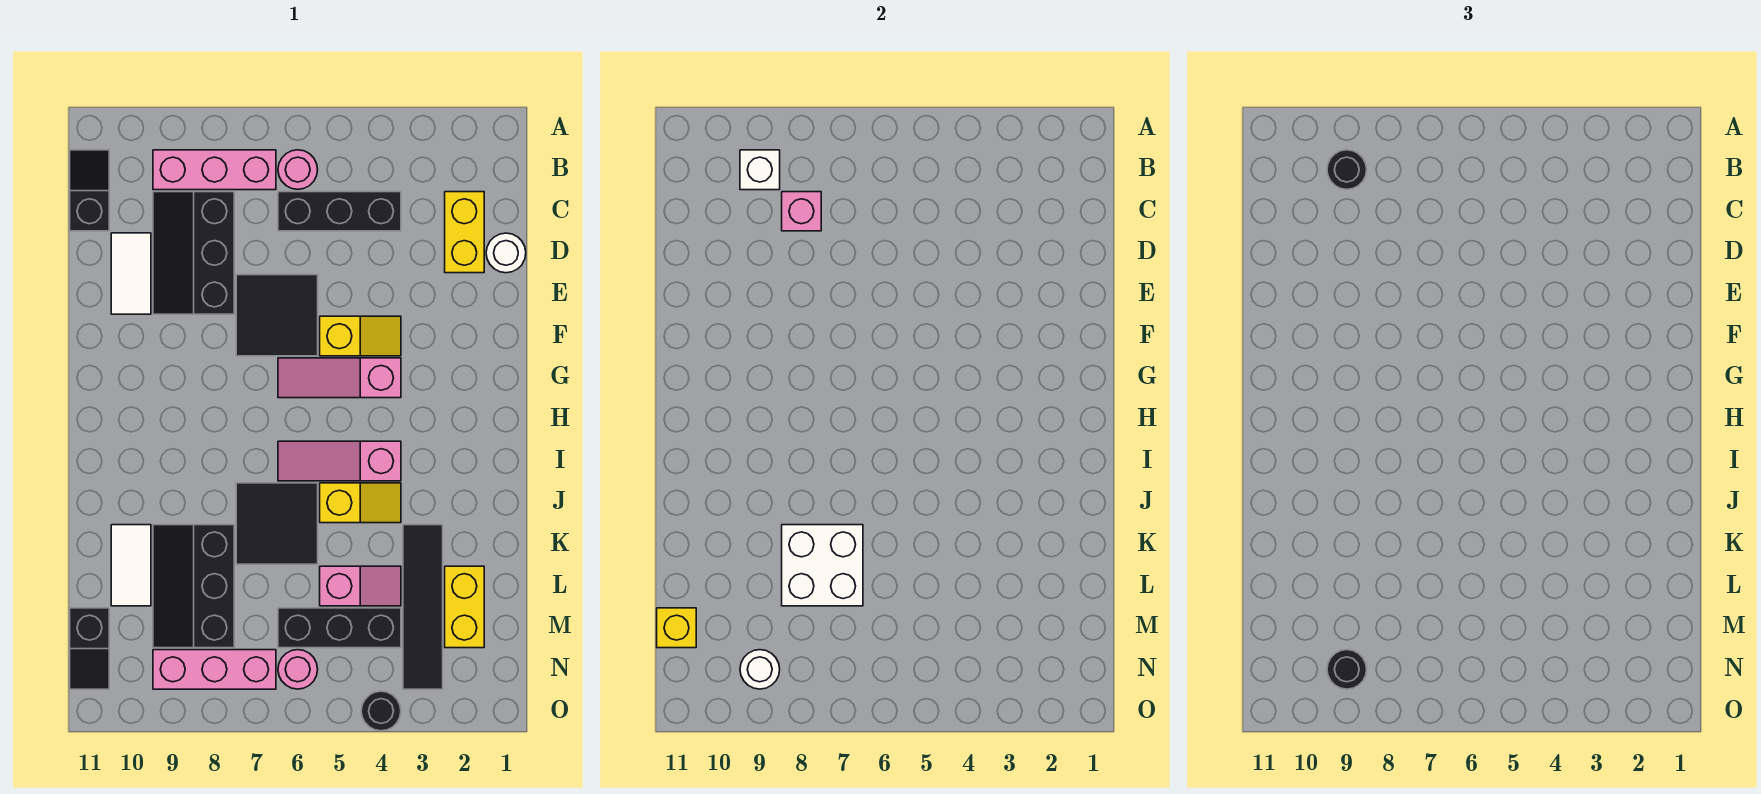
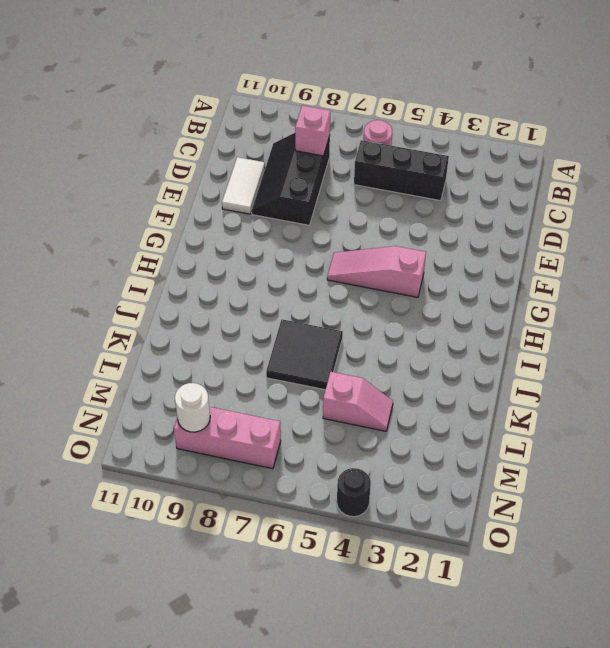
none -> pink 1x3 brick [153,150,276,190]
none -> black 1x2 slope [70,150,109,231]
none -> yellow 1x2 brick [445,192,484,273]
none -> white 1x1 round brick [486,233,526,273]

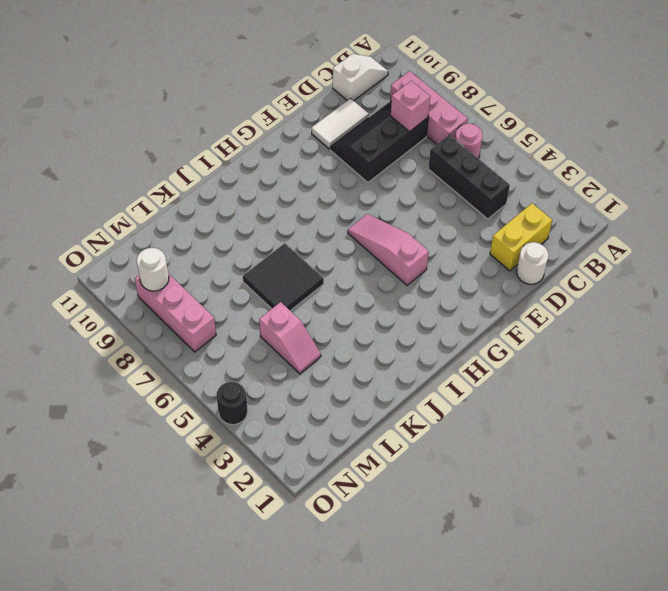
white 1x2 slope [333,54,388,101] -> black 1x2 slope [70,150,109,231]
none -> black 2x2 tile [236,275,318,356]
none -> yellow 1x2 slope [320,316,401,356]
none -> pink 1x3 slope [278,441,401,481]
none -> yellow 1x2 slope [320,483,401,523]

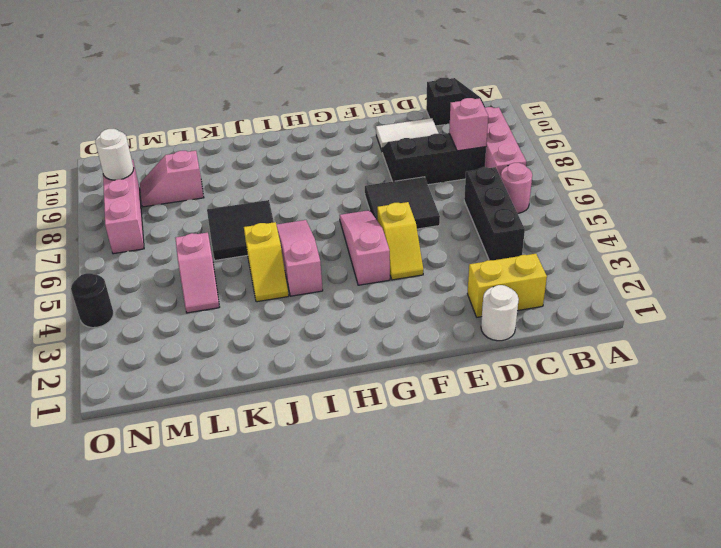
pink 1x2 slope [140,151,204,207] -> black 2x3 slope [153,525,234,648]
none -> black 1x4 tile [403,525,443,689]
none -> white 1x2 tile [111,525,151,606]
none -> yellow 1x2 brick [445,566,484,648]
none -> black 1x3 brick [278,608,401,648]

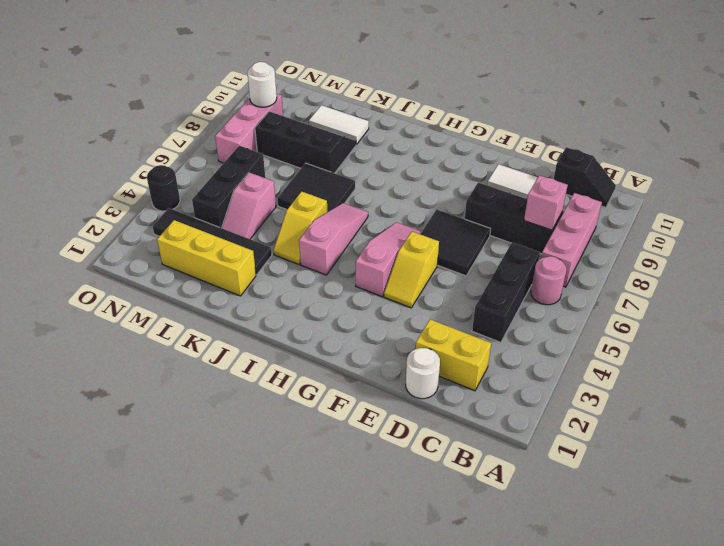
yellow 1x3 brick [157,220,256,296] -> yellow 1x2 brick [445,566,484,648]
none -> black 1x2 slope [70,608,109,689]
none -> pink 1x1 round brick [278,650,318,689]
none -> white 1x1 brick [740,150,780,190]
none -> white 2x2 brick [782,525,863,606]

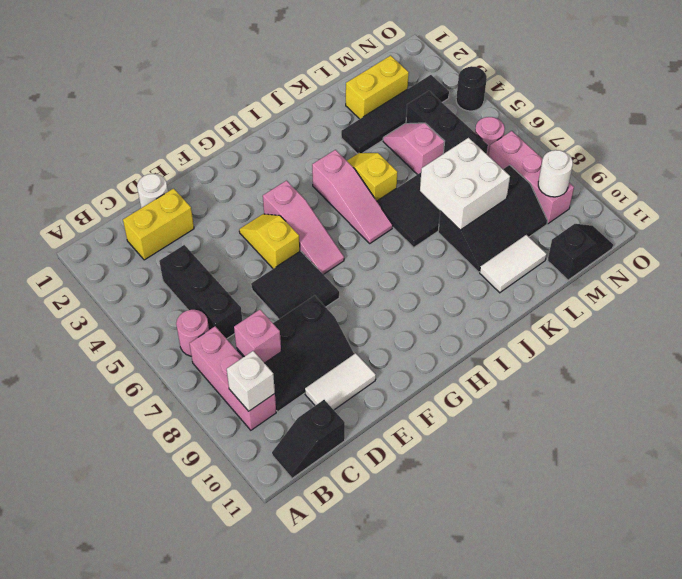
none -> yellow 1x1 brick [657,608,696,648]
none -> black 1x1 round brick [1327,150,1367,189]
none -> black 1x1 round brick [1327,650,1367,689]

